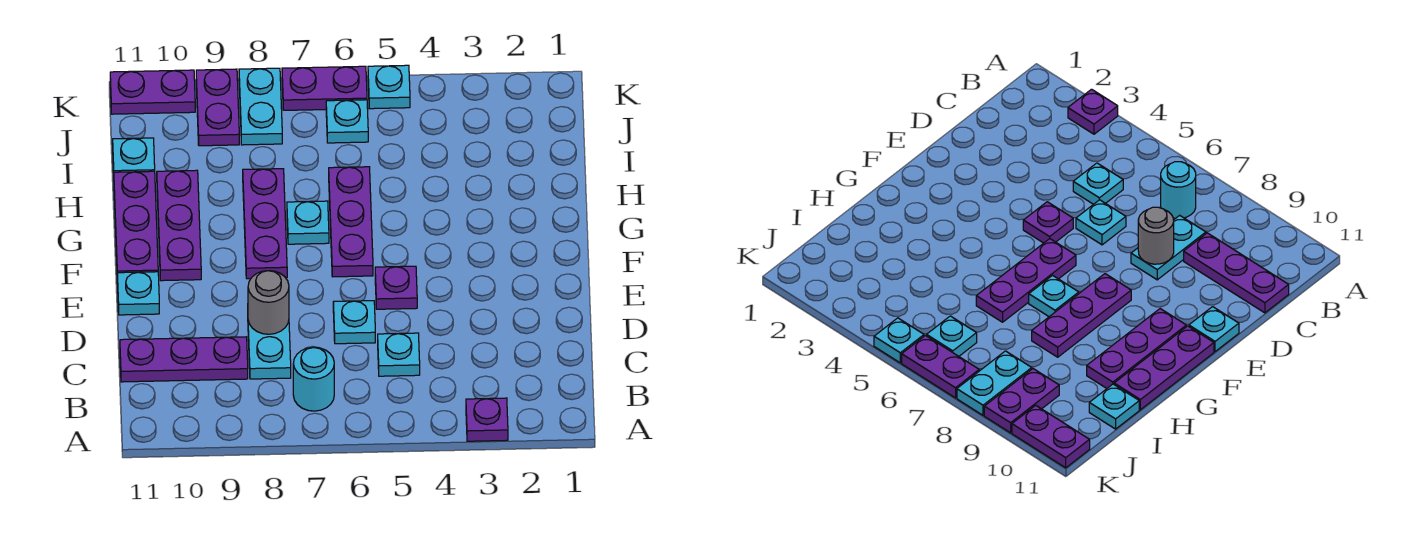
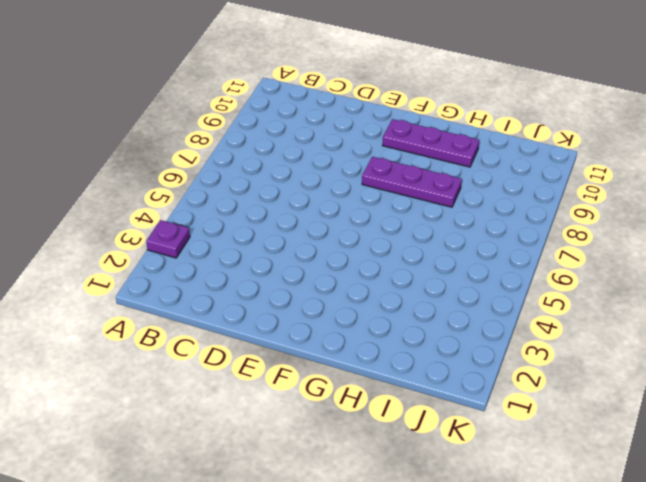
none -> cyan 1x1 round brick [293,347,334,411]
none -> cyan 1x1 plate [378,333,420,376]
none -> cyan 1x2 plate [248,321,291,379]

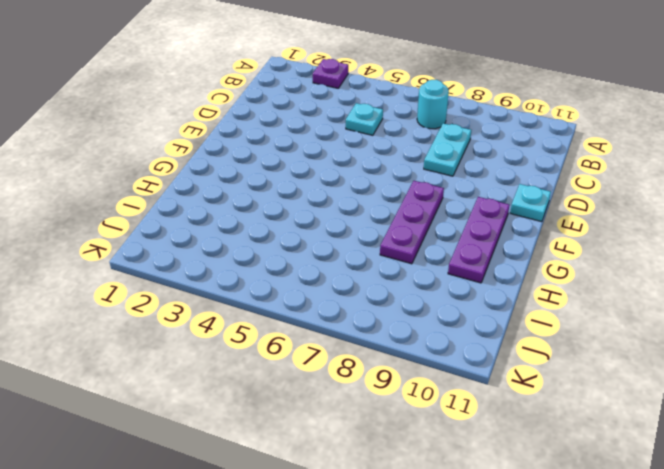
none -> purple 1x3 plate [120,337,248,382]
none -> cyan 1x1 plate [333,301,375,344]
none -> purple 1x1 plate [375,266,417,309]

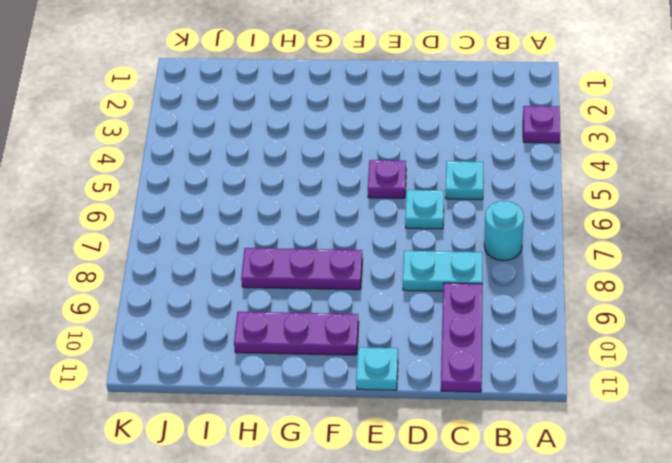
none -> purple 1x3 plate [329,167,373,277]
none -> purple 1x3 plate [114,171,158,273]
none -> cyan 1x1 plate [287,201,329,244]

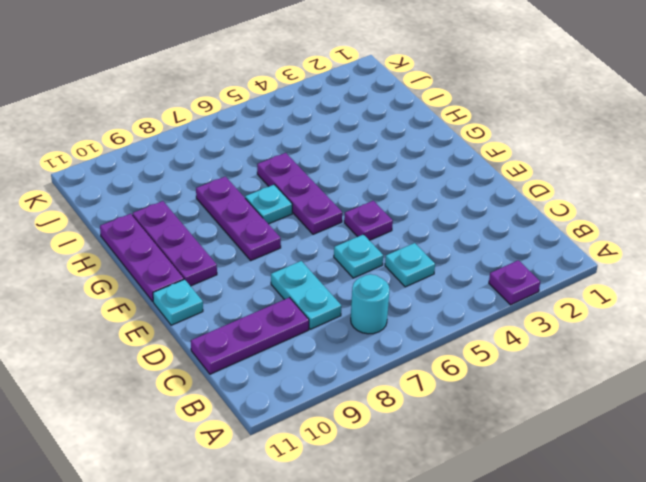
none -> cyan 1x1 plate [113,138,155,172]
none -> cyan 1x1 plate [326,100,368,143]
none -> cyan 1x2 plate [239,68,282,145]

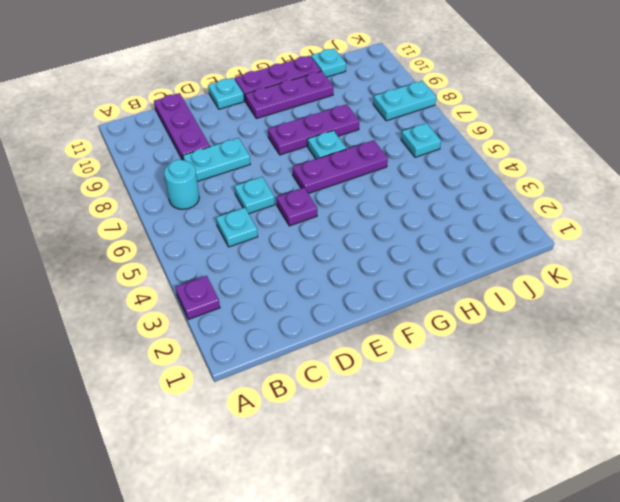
none -> purple 1x2 plate [196,69,239,146]
none -> cyan 1x1 plate [368,65,410,109]
none -> purple 1x2 plate [282,66,367,110]

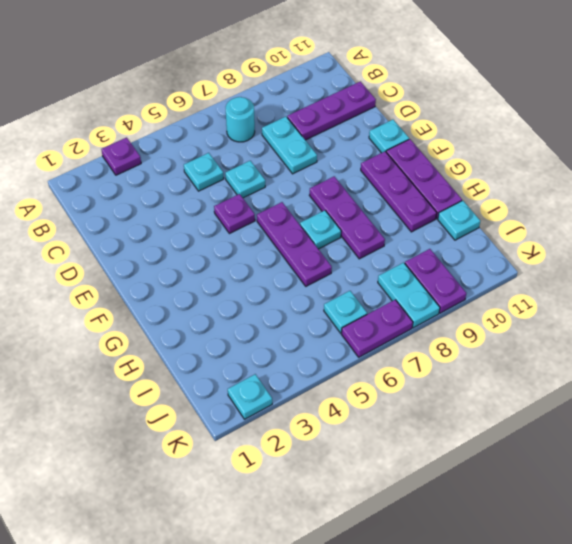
cyan 1x1 plate [228,374,272,419] -> cyan 1x1 plate moved to [368,65,410,109]
none -> purple 1x2 plate [110,70,195,114]
none -> grey 1x1 round brick [248,271,289,334]

